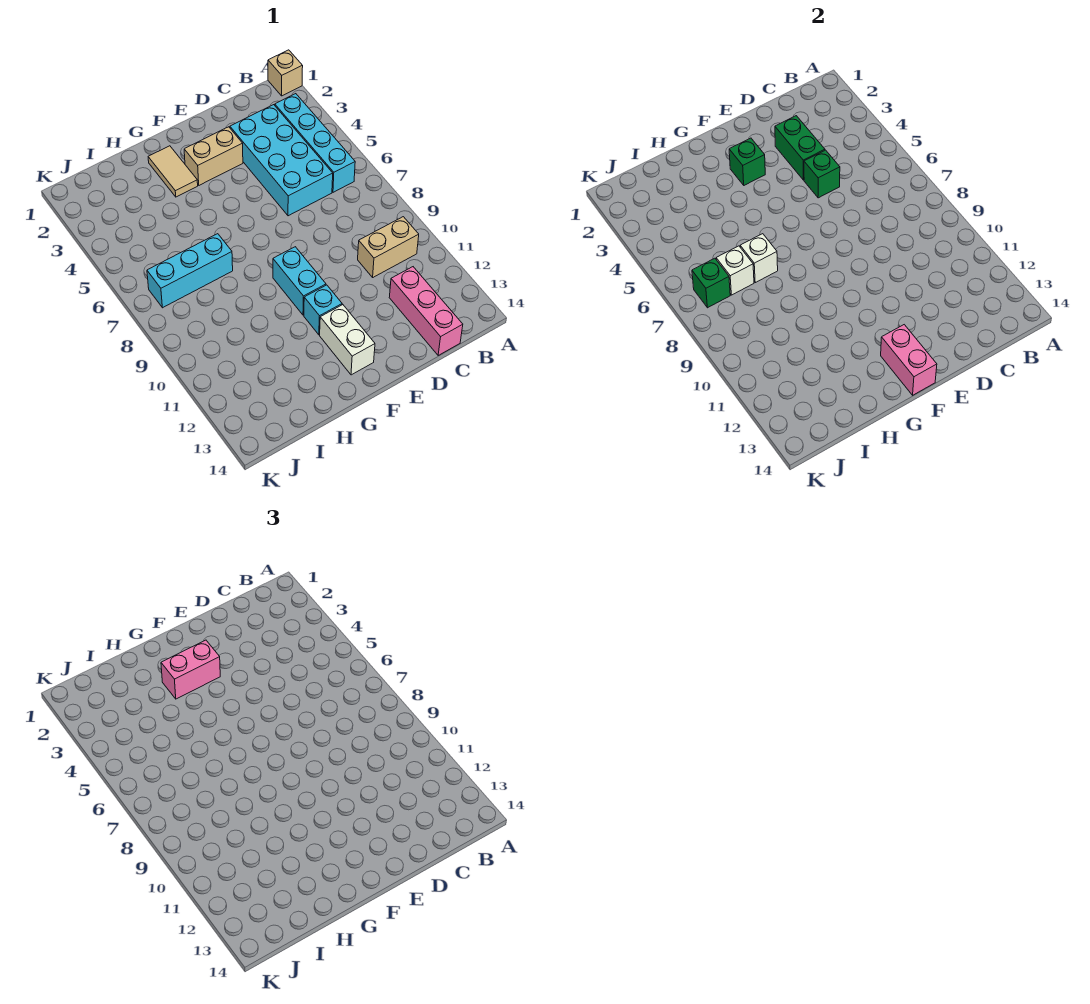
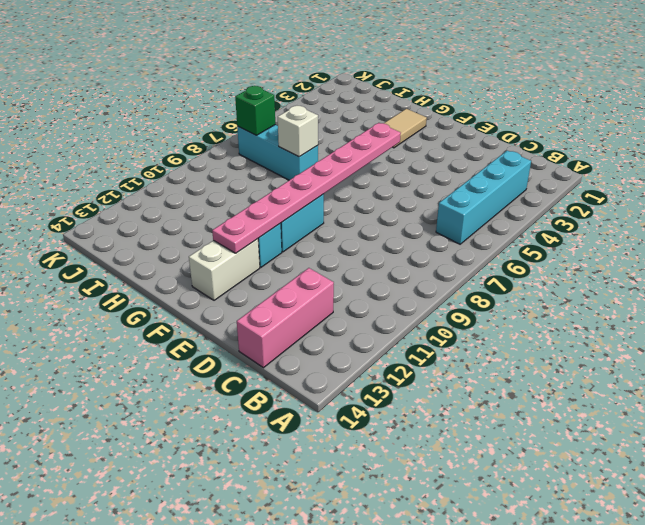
pink 1x8 plate [212,123,401,253] -> none
none -> tan 1x1 brick [268,50,303,96]
none -> tan 1x2 brick [358,217,419,277]
none -> cyan 2x4 brick [230,105,333,216]

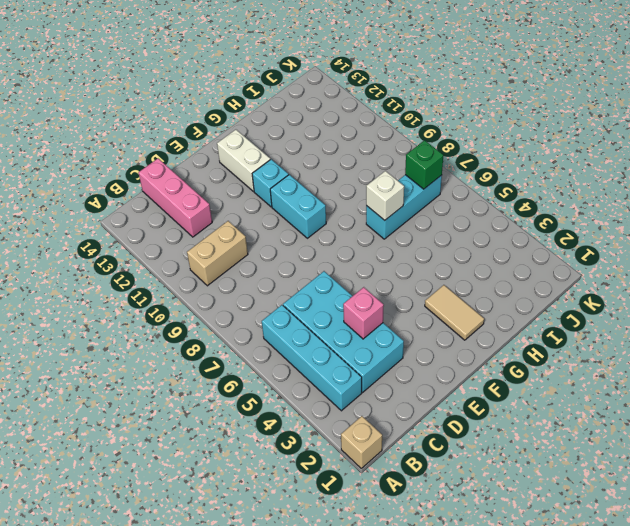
pink 1x1 brick [343,287,384,339] -> green 1x2 brick [775,116,825,180]
none -> tan 1x2 brick [184,127,243,185]
none -> green 1x1 brick [804,150,840,198]
none -> green 1x1 brick [729,138,765,185]

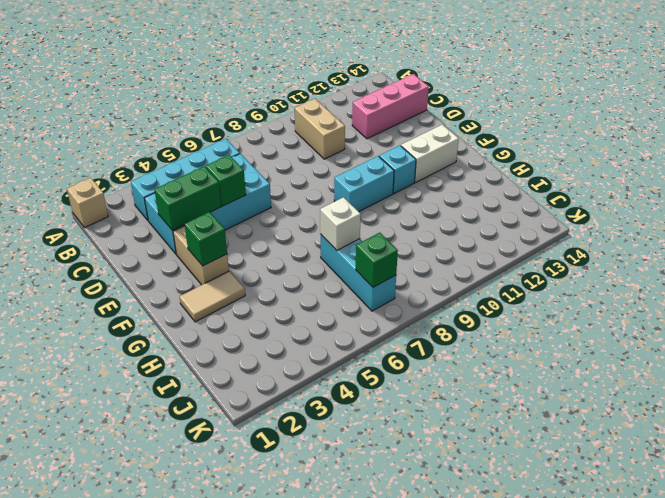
none -> pink 1x2 brick [881,325,937,395]
none -> white 1x1 brick [716,246,754,295]
none -> pink 1x2 brick [161,640,220,699]

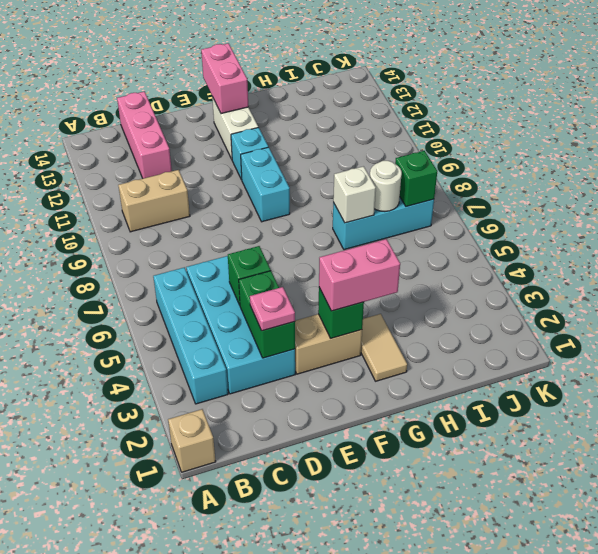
pink 1x1 plate [250,287,295,331] -> none
white 1x1 round brick [370,161,402,211] -> white 1x1 brick [716,246,754,295]

